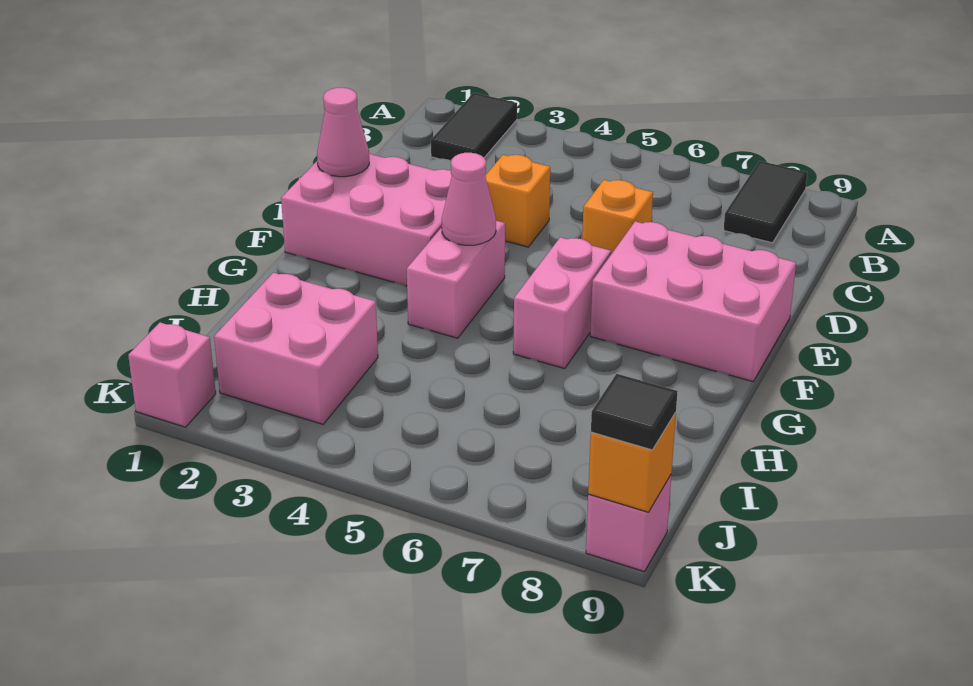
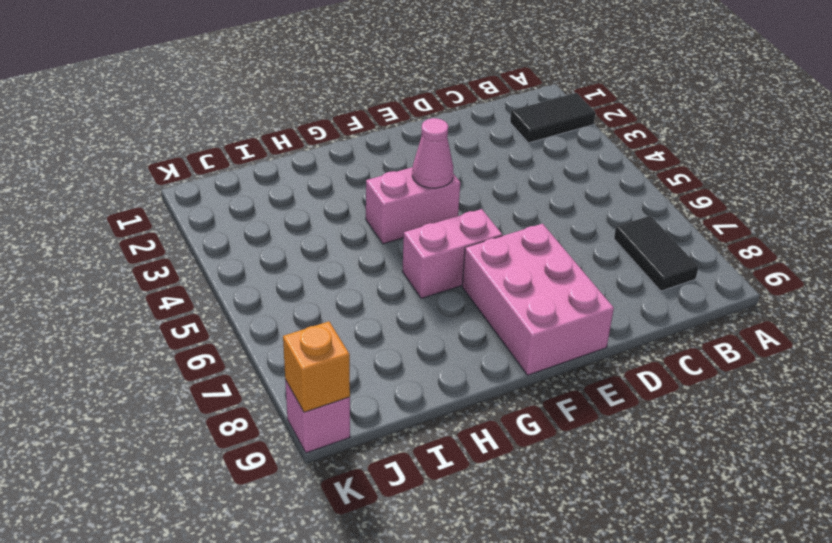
black 1x2 tile [614,216,698,291] -> black 1x2 tile turned to [724,161,807,243]
none -> orange 1x1 brick [485,155,550,247]
none -> orange 1x1 brick [582,180,653,254]
none -> pink 2x3 brick [281,154,452,286]

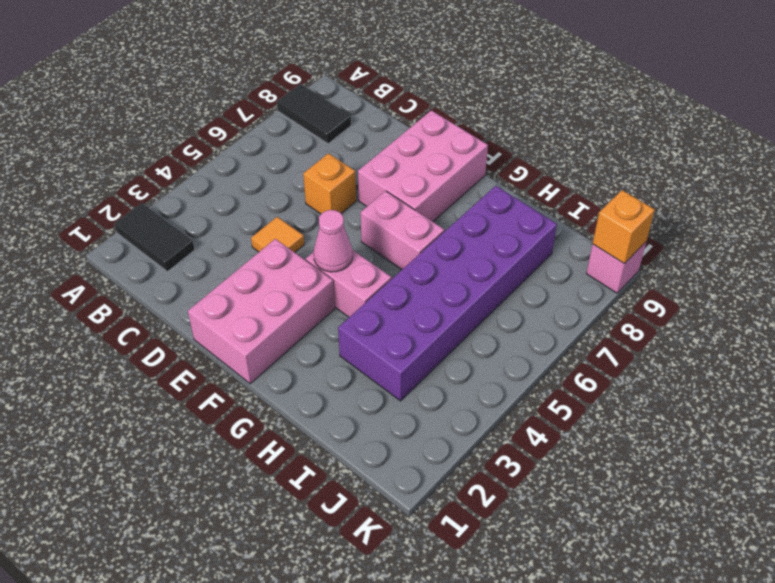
orange 1x1 tile [251,217,304,252] -> orange 1x1 brick [485,155,550,247]
purple 2x6 brick [338,186,557,401] -> pink 2x2 brick [214,273,378,424]
none -> pink 1x1 brick [128,322,216,427]
none -> pink 1x1 cone [317,88,369,177]
none -> black 1x1 tile [591,374,678,450]

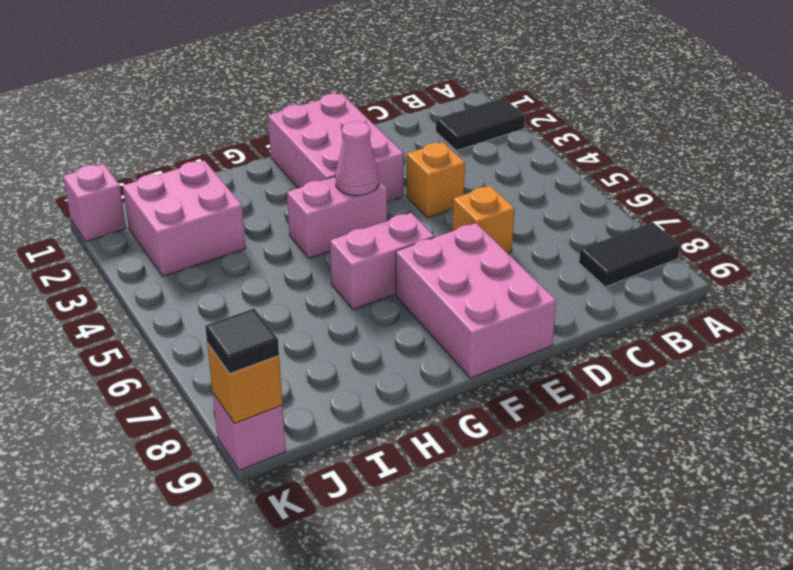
none -> pink 1x1 cone [317,88,369,177]

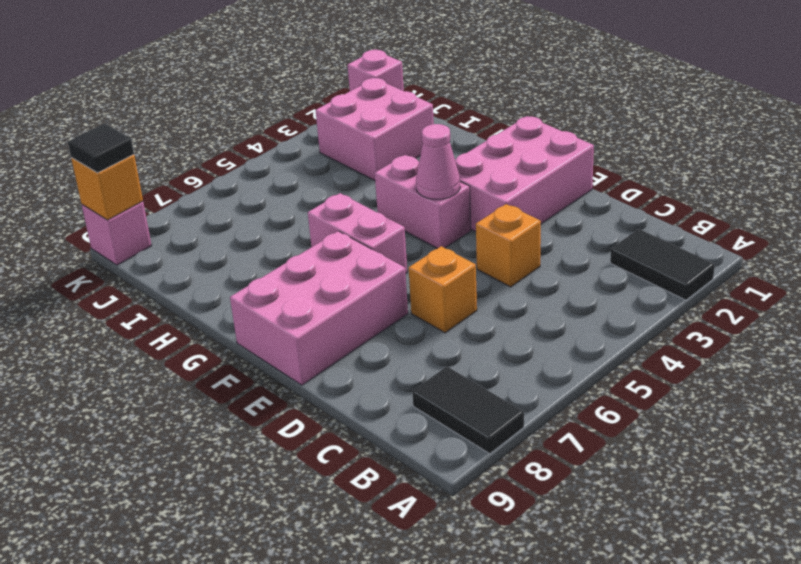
none -> pink 1x1 cone [317,88,369,177]

